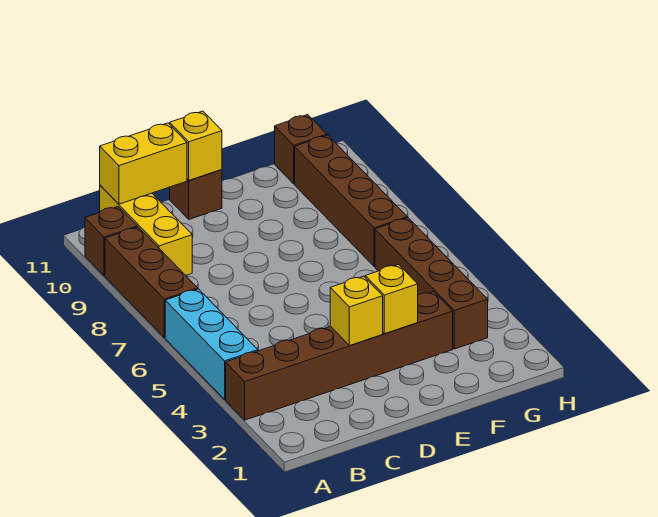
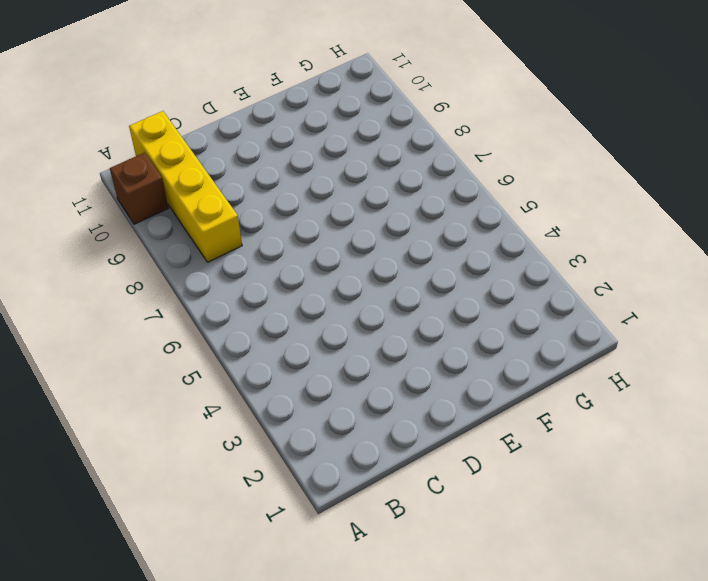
yellow 1x4 brick [129,111,242,262] -> yellow 1x3 brick [100,185,192,275]
none -> brown 1x6 brick [226,292,453,420]
none -> cyan 1x3 brick [165,289,258,399]
none -> brown 1x3 brick [105,227,198,338]

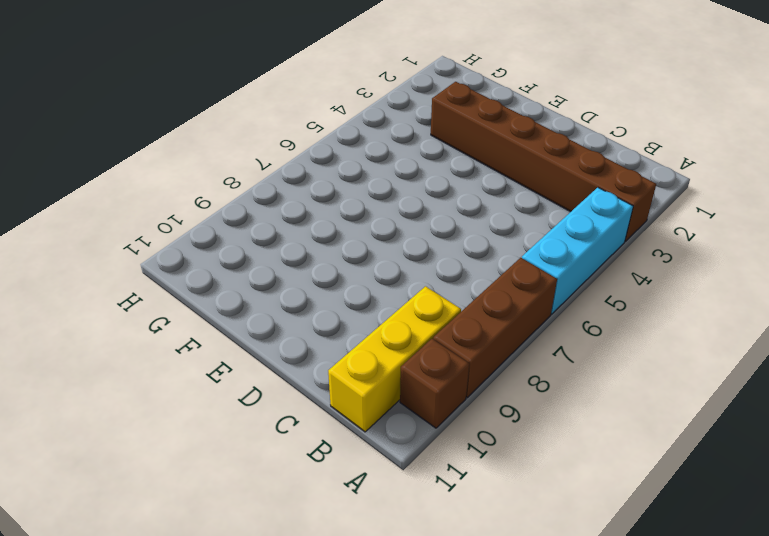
none -> brown 1x1 brick [170,170,222,219]
none -> brown 1x4 brick [375,218,488,349]
none -> brown 1x4 brick [295,135,407,266]

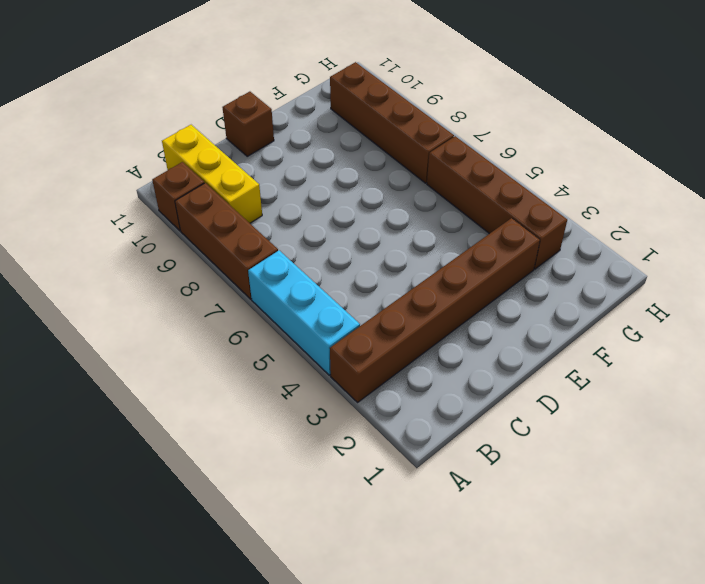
none -> brown 1x1 brick [275,115,327,184]
none -> yellow 1x2 brick [100,123,187,204]
none -> yellow 1x1 brick [330,276,383,346]

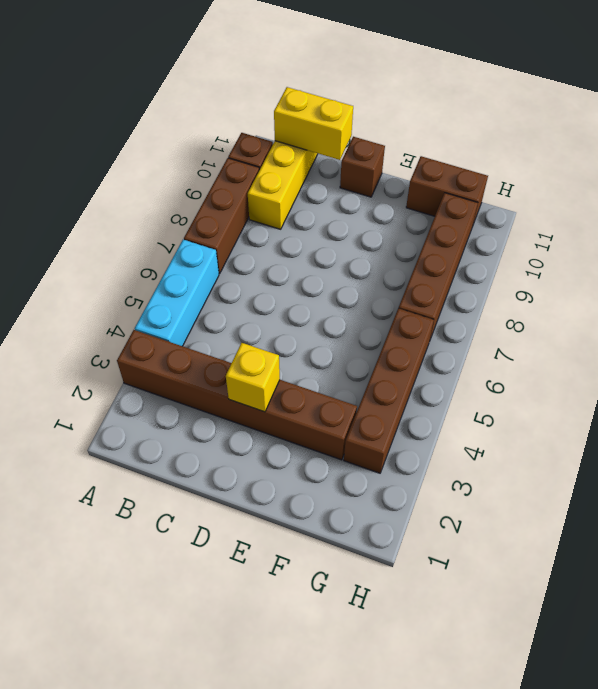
brown 1x2 brick [406,156,488,224] -> brown 1x1 brick [275,115,327,184]
none -> yellow 1x1 brick [170,111,222,180]
none -> yellow 1x1 brick [365,264,418,334]

